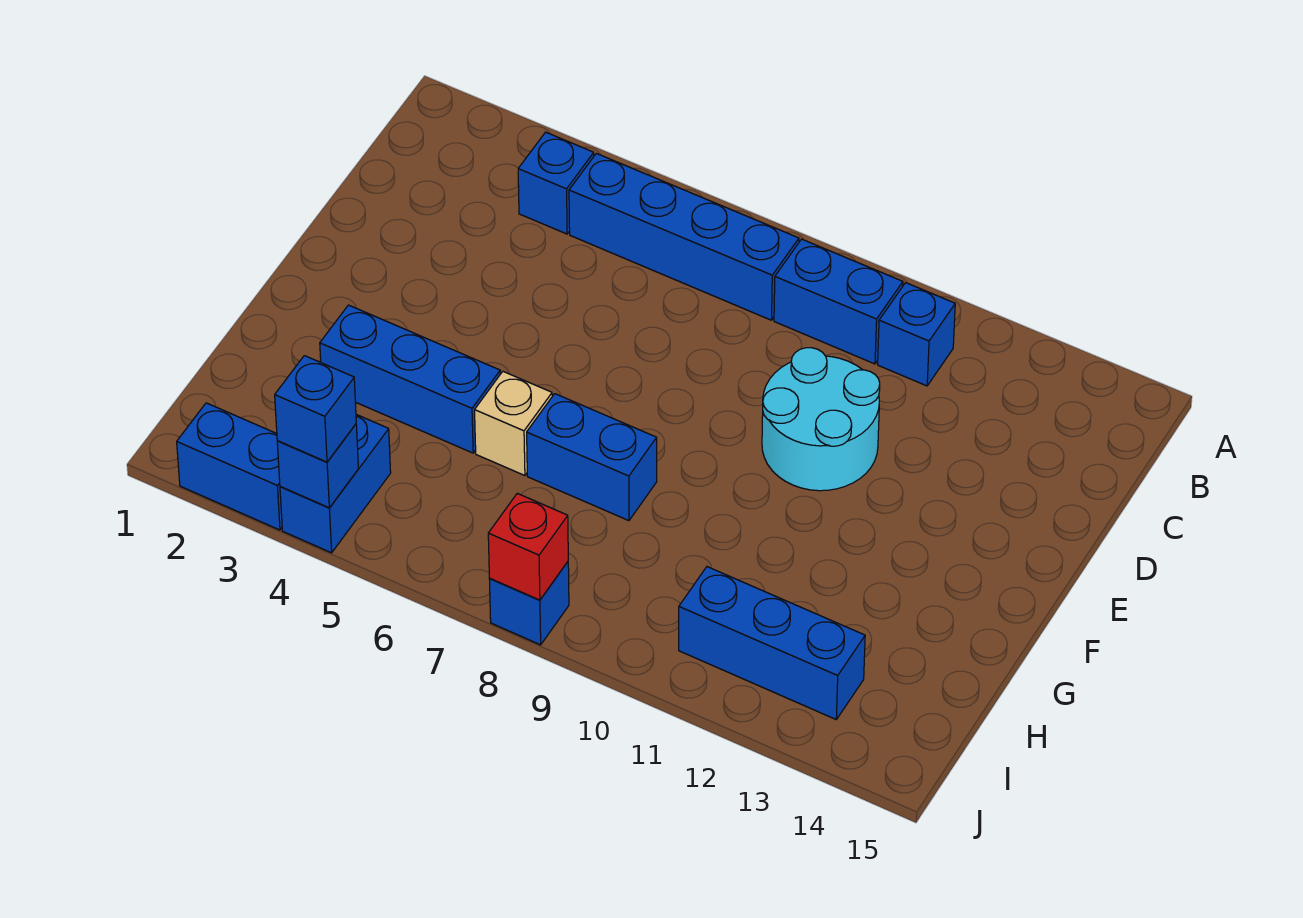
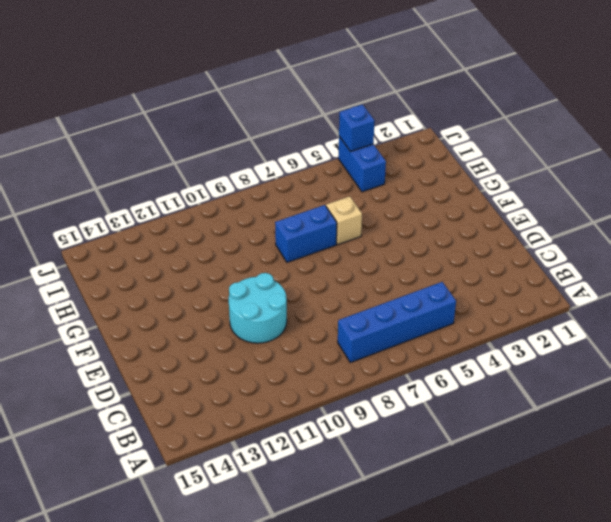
none -> blue 1x1 brick [518,132,594,234]
none -> blue 1x2 brick [774,239,903,364]
none -> blue 1x1 brick [878,283,955,386]

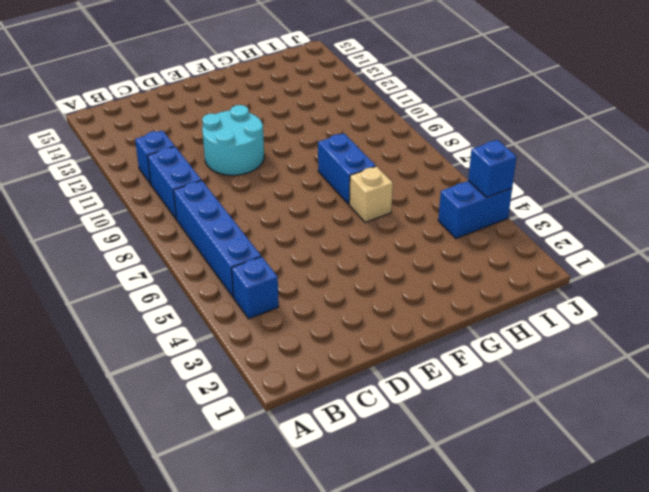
none -> blue 1x3 brick [320,305,500,453]
none -> blue 1x3 brick [679,567,865,719]
none -> blue 1x2 brick [177,403,282,530]

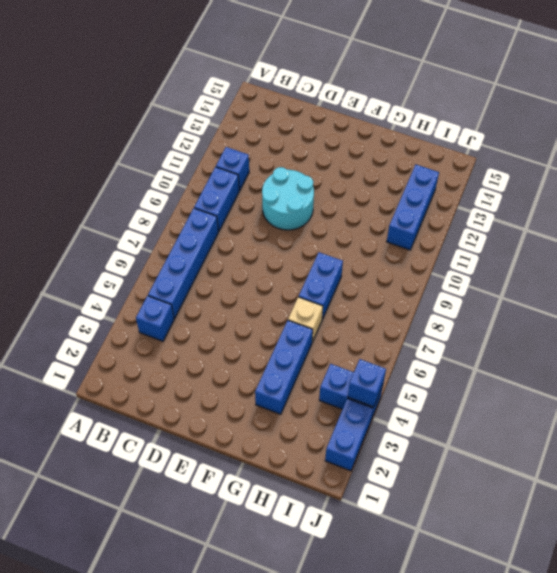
none -> blue 1x1 brick [489,562,569,645]
none -> red 1x1 brick [488,493,568,600]
none -> blue 1x1 brick [275,356,356,462]

